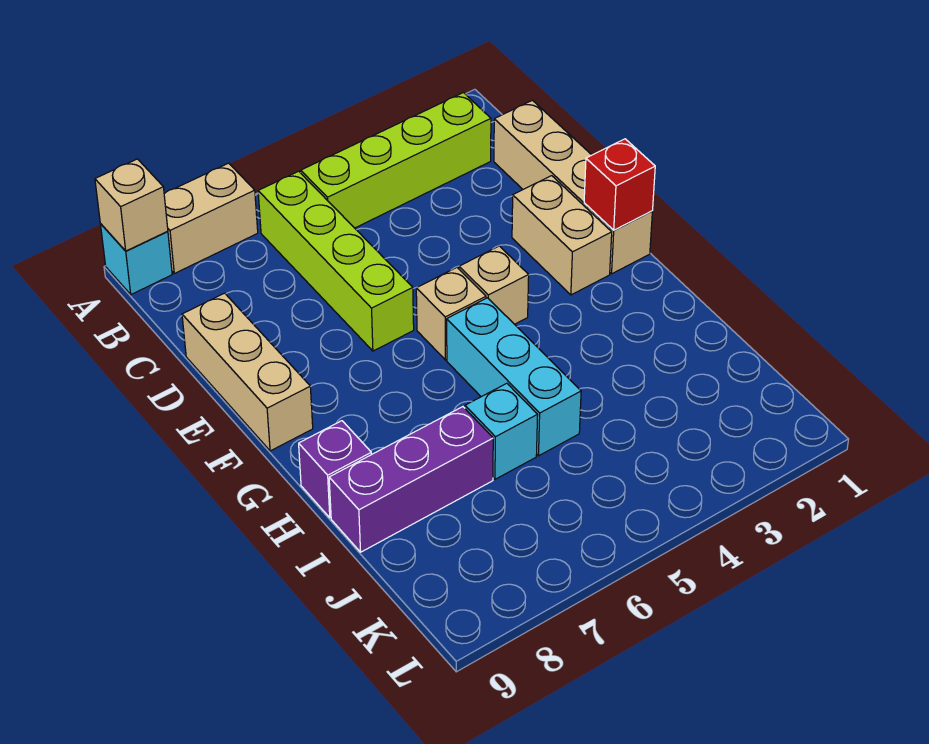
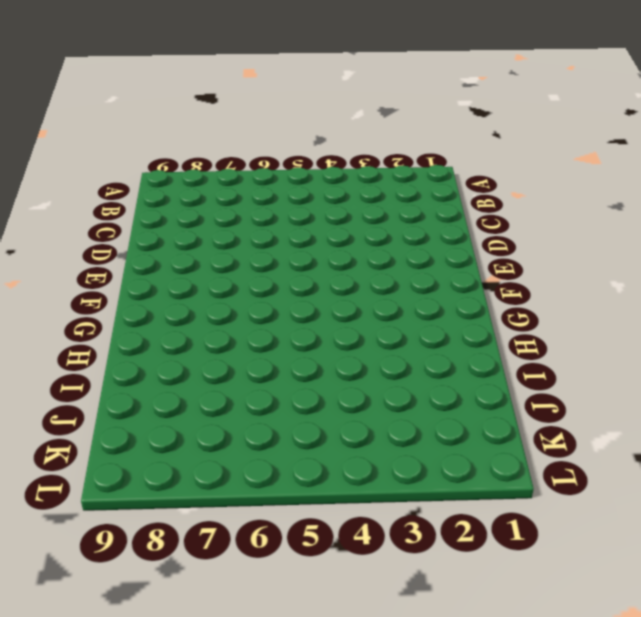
none -> tan 1x2 brick [164,163,258,274]
none -> cyan 1x1 brick [100,224,172,294]
none -> lime 1x4 brick [301,93,491,228]

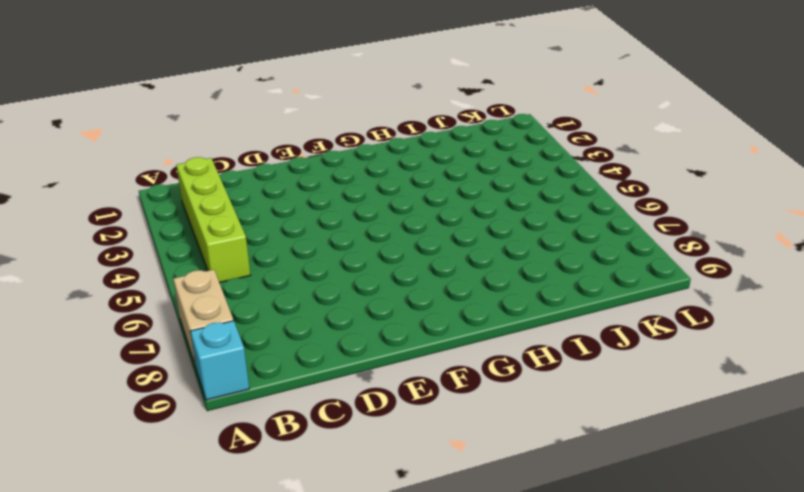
none -> lime 1x4 brick [258,171,414,351]
none -> tan 1x4 brick [494,100,652,274]
none -> tan 1x3 brick [182,293,313,451]

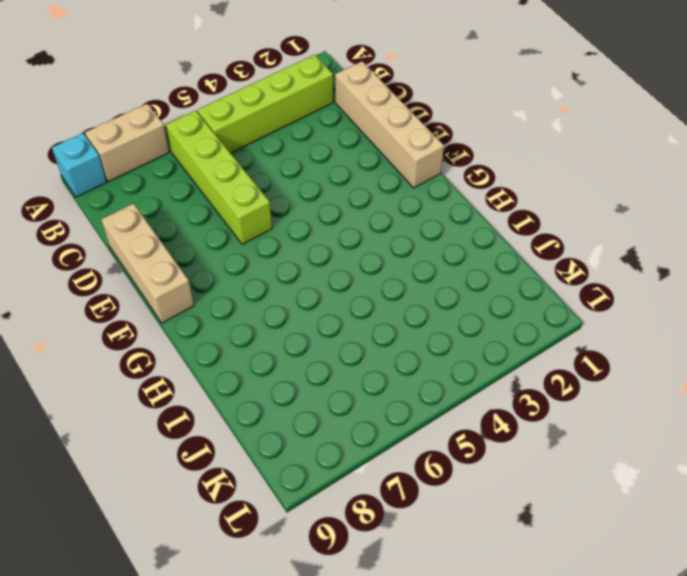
none -> tan 1x2 brick [512,176,612,295]
none -> tan 1x1 brick [459,246,529,324]
none -> tan 1x1 brick [416,268,486,360]

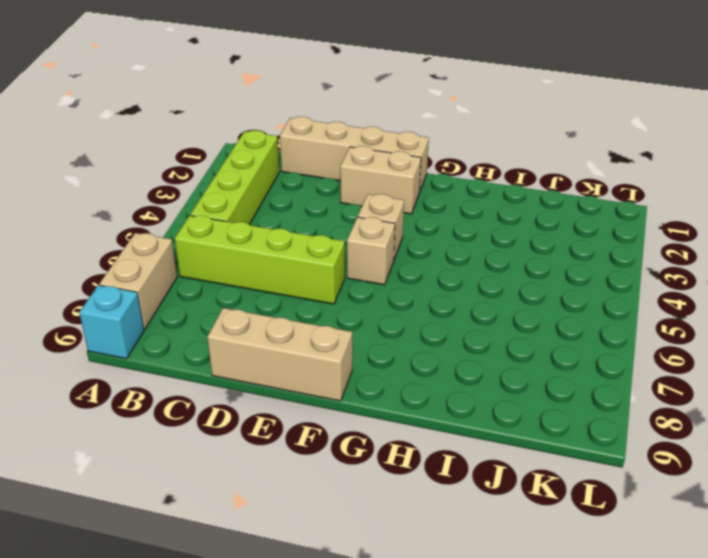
none -> cyan 1x3 brick [447,298,581,456]
none -> purple 1x1 brick [299,421,372,518]
none -> cyan 1x1 brick [465,383,538,479]

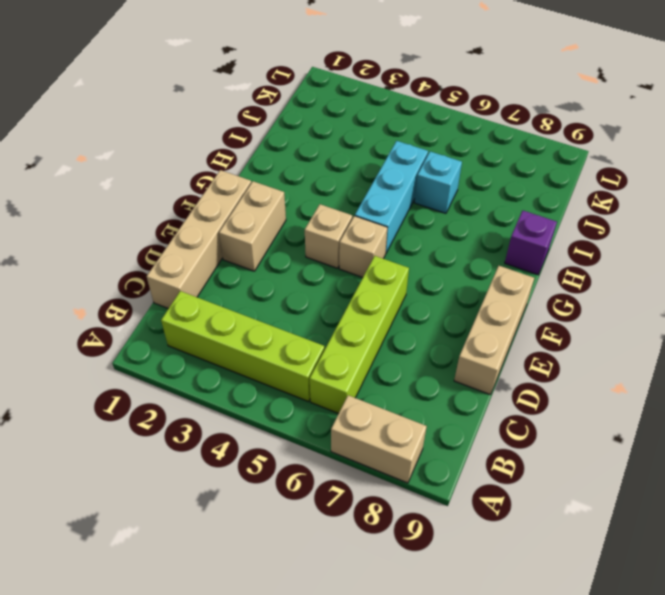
none -> cyan 1x1 brick [100,224,172,294]
none -> purple 1x3 brick [329,407,493,552]
none -> tan 1x1 brick [95,159,168,251]

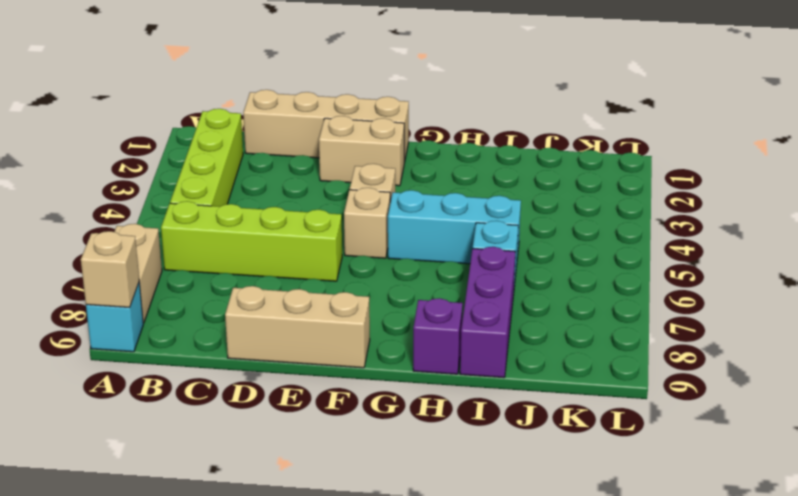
none -> red 1x1 brick [584,139,655,230]

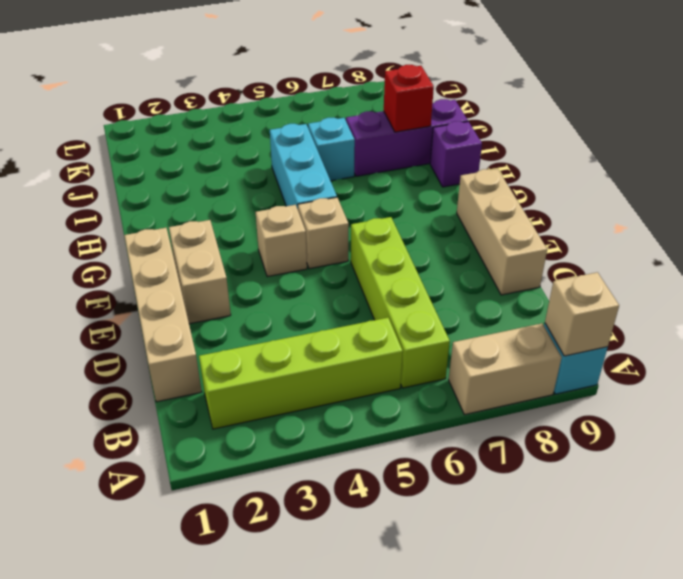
red 1x1 brick [384,65,434,132] -> red 1x1 brick moved to [584,139,655,230]

